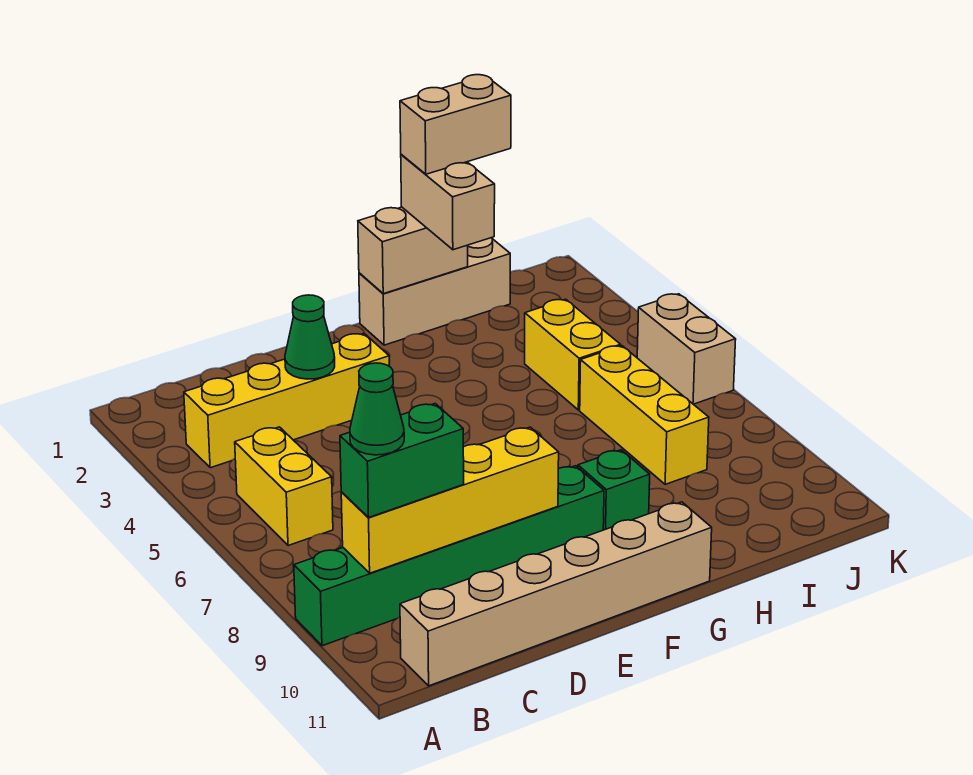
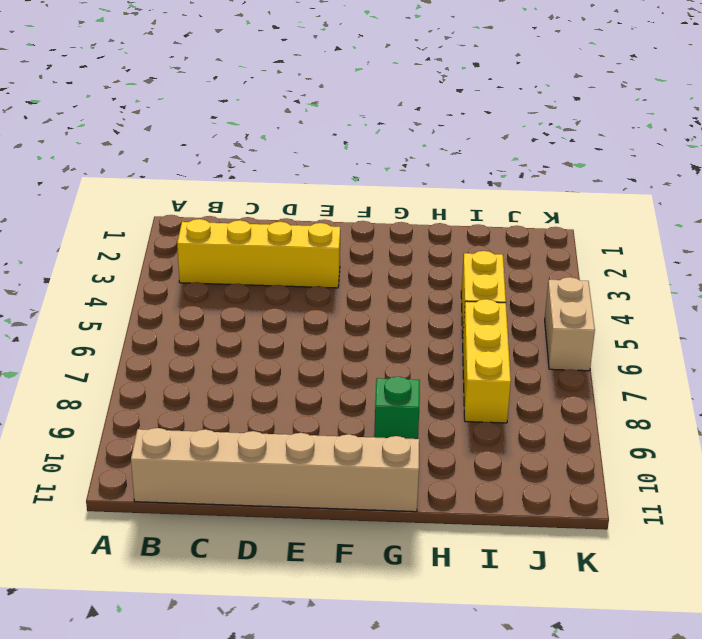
none -> green 1x6 brick [294,466,604,646]
none -> yellow 1x2 brick [235,427,333,546]
none -> tan 1x3 brick [359,238,510,345]

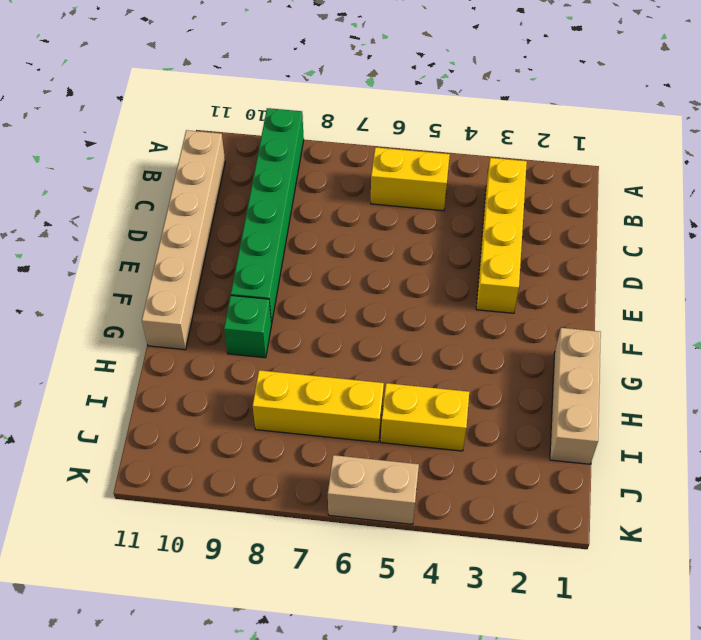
none -> yellow 1x4 brick [341,427,559,573]
none -> green 1x1 cone [285,295,335,379]
none -> tan 1x2 brick [358,207,468,294]

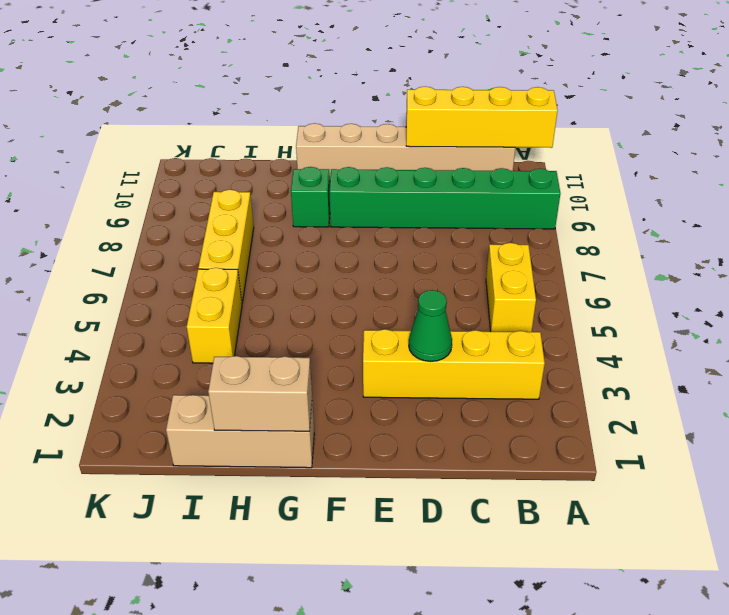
yellow 1x4 brick [406,87,558,148] -> yellow 1x4 brick moved to [341,427,559,573]
none -> tan 1x2 brick [637,294,736,404]
none -> green 1x2 brick [340,404,464,517]
none -> tan 1x2 brick [401,154,495,250]

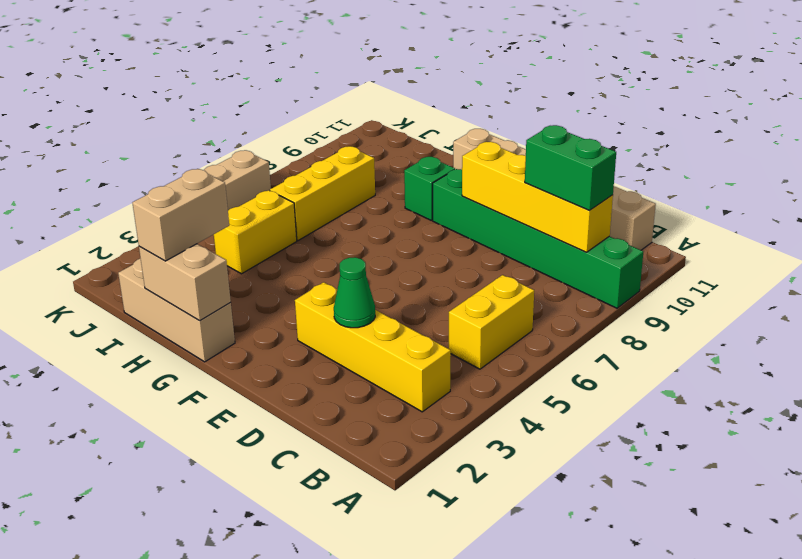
none -> green 1x1 cone [350,363,404,455]
none -> tan 1x2 brick [400,75,511,174]

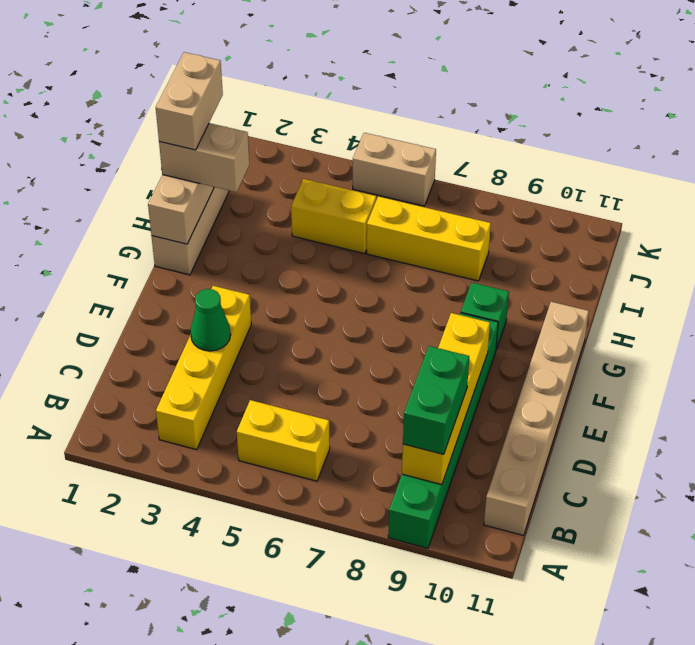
none -> green 1x1 cone [350,363,404,455]

